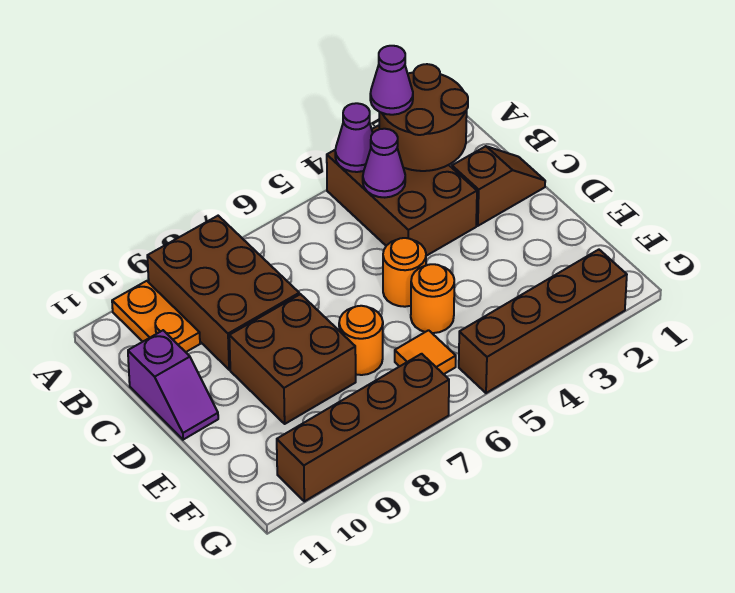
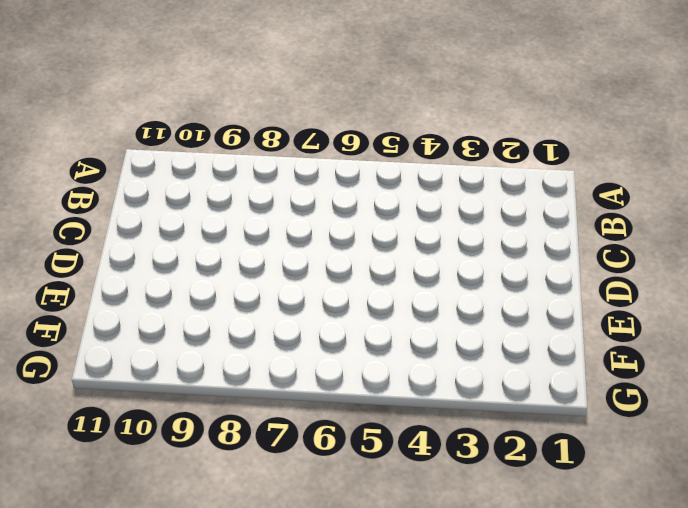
none -> brown 2x3 brick [327,125,477,256]
none -> brown 2x3 brick [147,216,299,370]
none -> orange 1x2 plate [112,281,200,352]

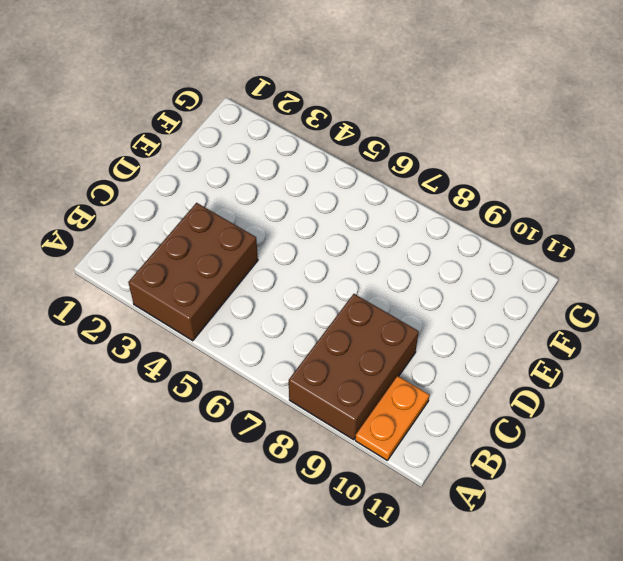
none -> brown 1x2 slope [452,146,545,226]
none -> purple 1x2 slope [128,330,218,440]
none -> orange 1x1 round brick [383,238,426,307]

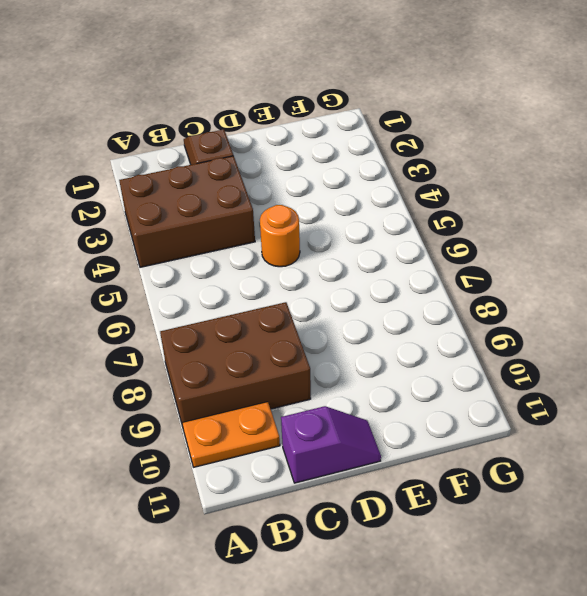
none -> brown 2x2 brick [229,294,356,424]
none -> orange 1x1 round brick [411,264,454,333]
none -> orange 1x1 round brick [339,306,383,375]

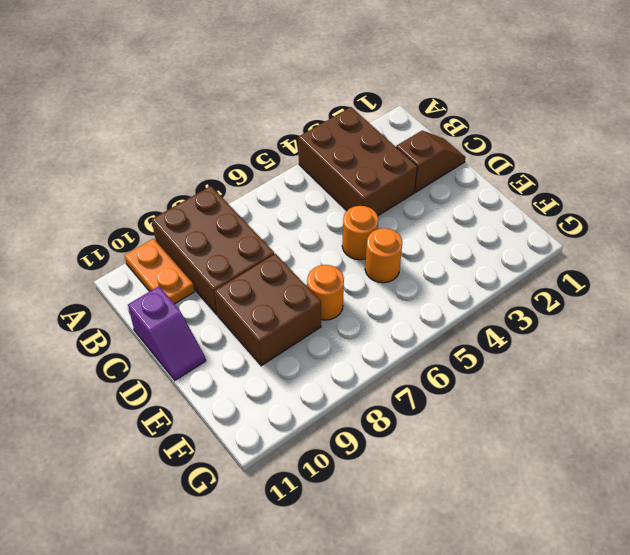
none -> orange 1x1 tile [395,330,456,374]
none -> brown 1x4 brick [459,250,627,393]
none -> brown 1x4 brick [277,354,449,501]

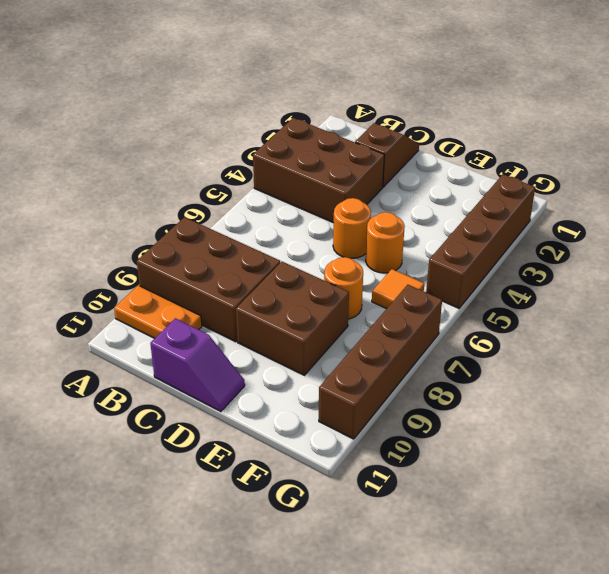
none -> brown 2x2 round brick [379,64,468,171]
none -> purple 1x1 cone [335,103,373,172]
none -> purple 1x1 cone [363,129,405,198]

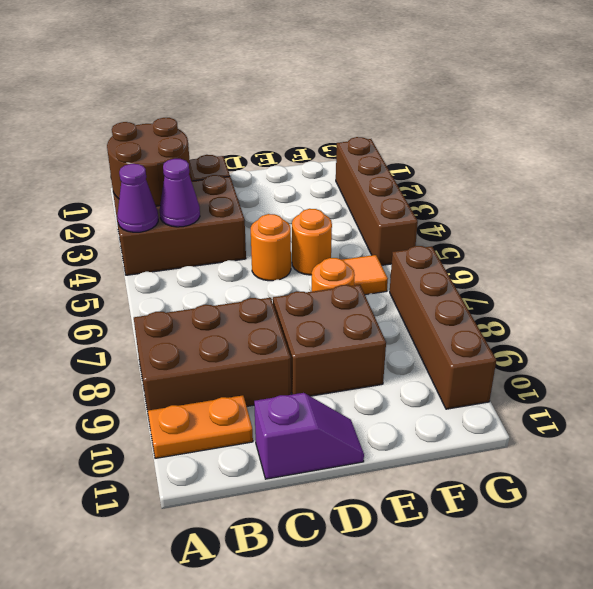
none -> purple 1x1 cone [370,46,413,115]

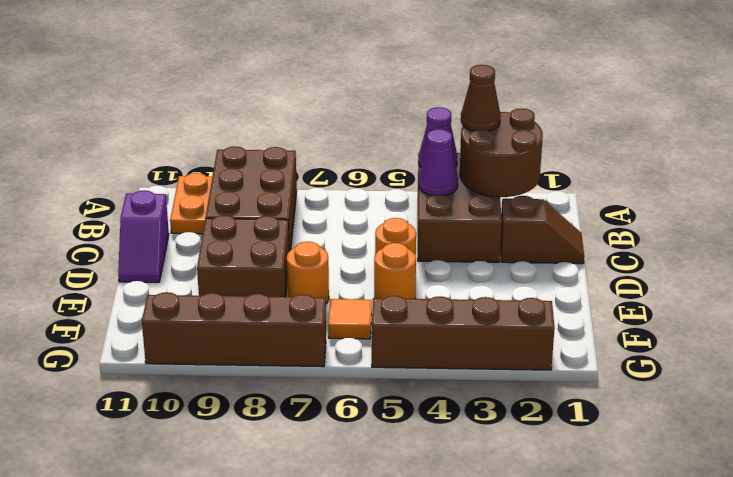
brown 1x1 cone [461,65,500,131] -> purple 1x1 cone [370,46,413,115]

